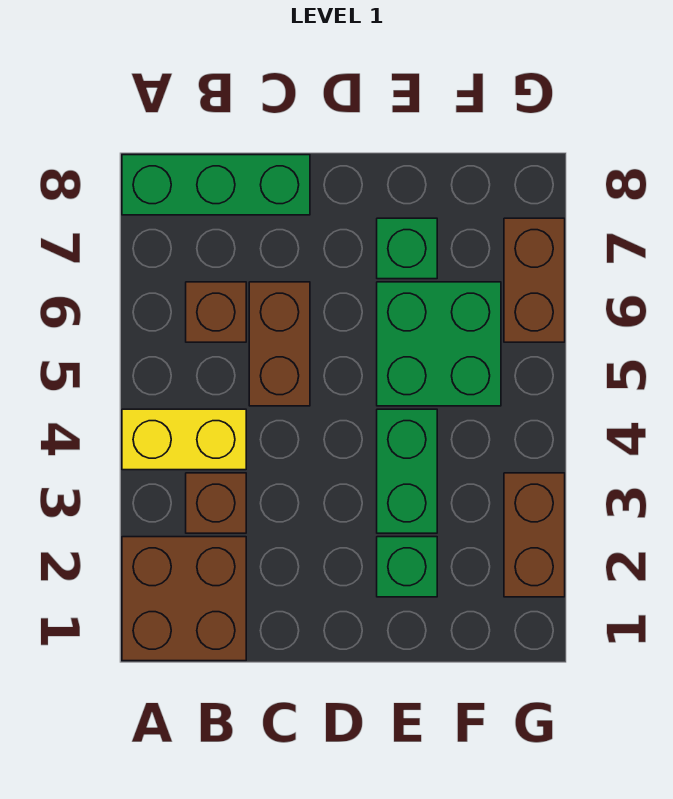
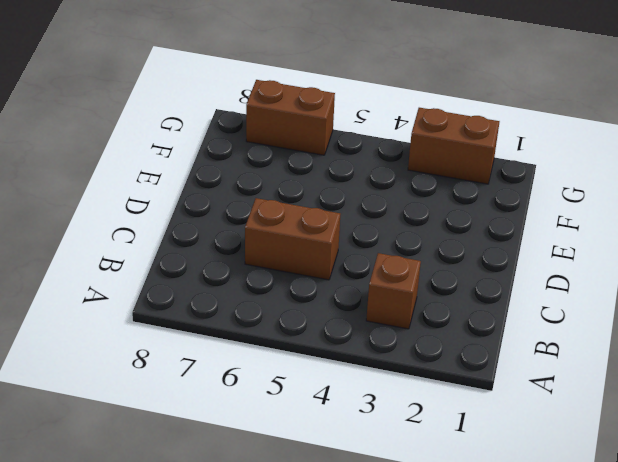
none -> brown 2x2 brick [122,537,246,661]
none -> yellow 1x2 brick [122,409,246,470]
none -> green 1x3 brick [122,155,310,215]

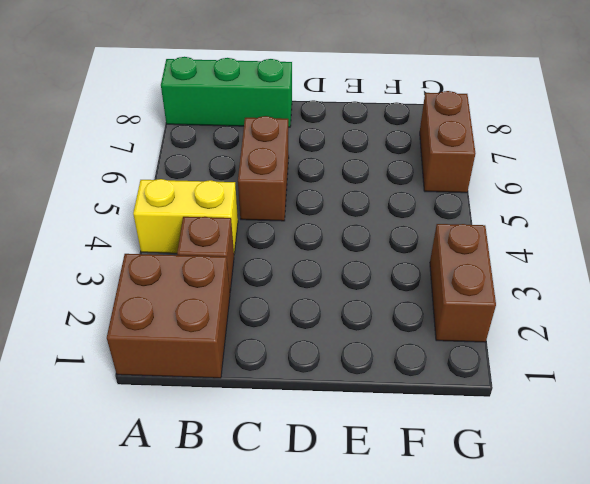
none -> brown 1x1 brick [186,282,246,342]
none -> green 1x1 brick [377,537,437,597]
none -> green 1x2 brick [377,409,437,533]

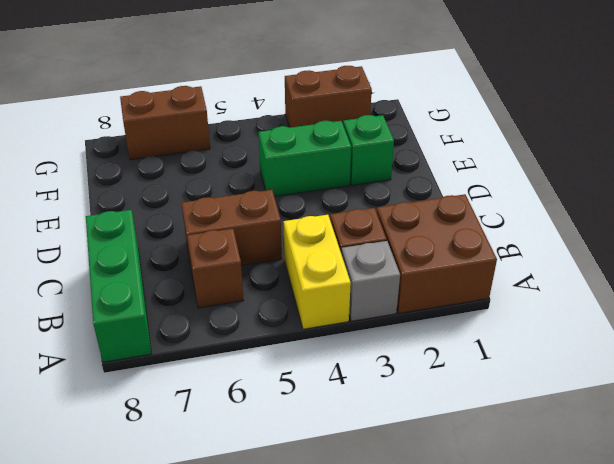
grey 1x1 brick [341,241,400,321] -> none
none -> green 2x2 brick [377,282,501,406]
none -> green 1x1 brick [377,218,437,279]

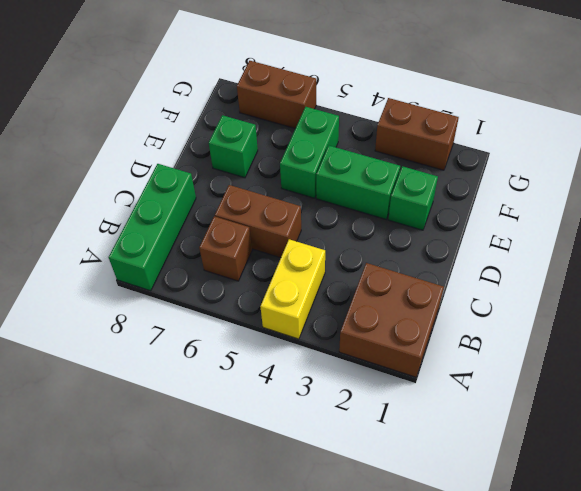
green 1x2 brick [280,107,339,198] -> green 2x2 brick [377,282,501,406]
none -> brown 1x1 brick [186,473,246,533]

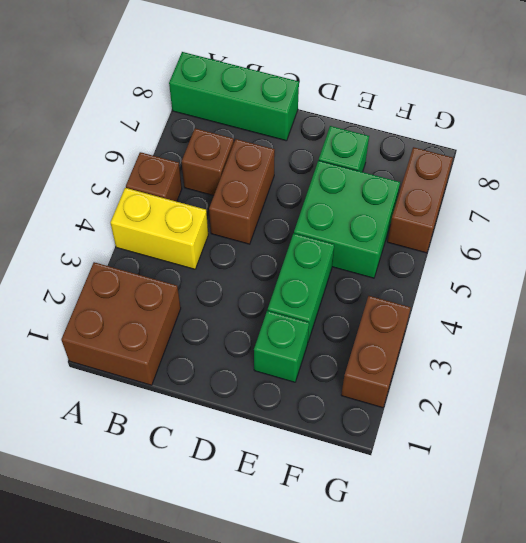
brown 1x1 brick [126,152,182,202] -> brown 1x1 brick moved to [186,473,246,533]

